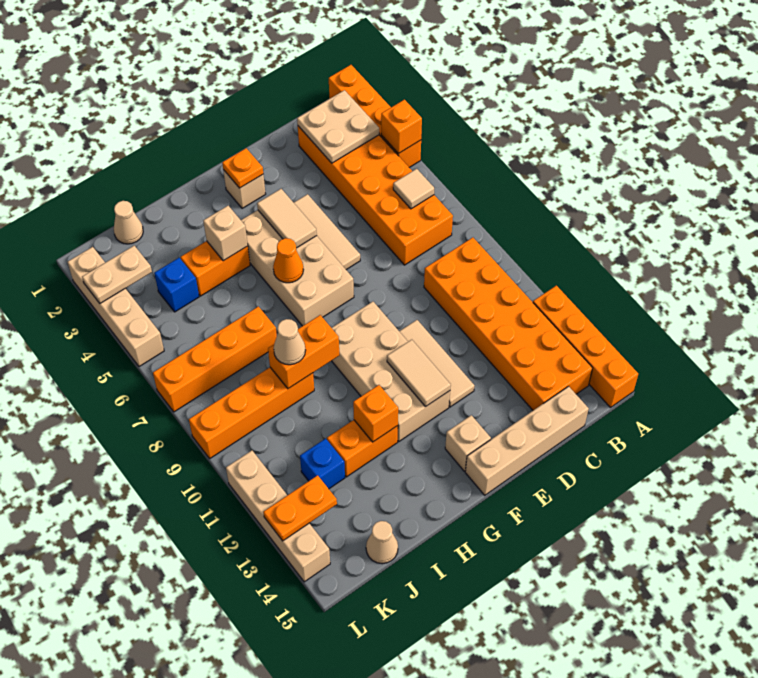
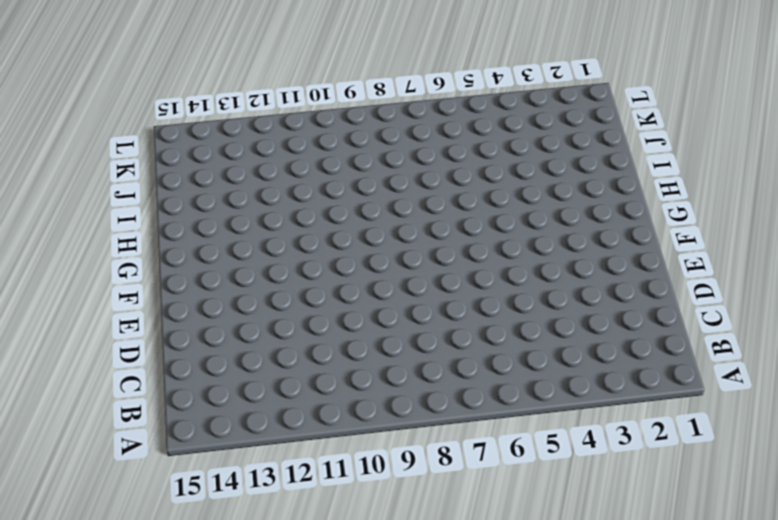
none -> orange 1x4 brick [329,65,421,167]
none -> orange 1x4 brick [533,286,638,407]
none -> orange 2x6 brick [298,126,453,265]
none -> orange 2x6 brick [424,238,593,410]

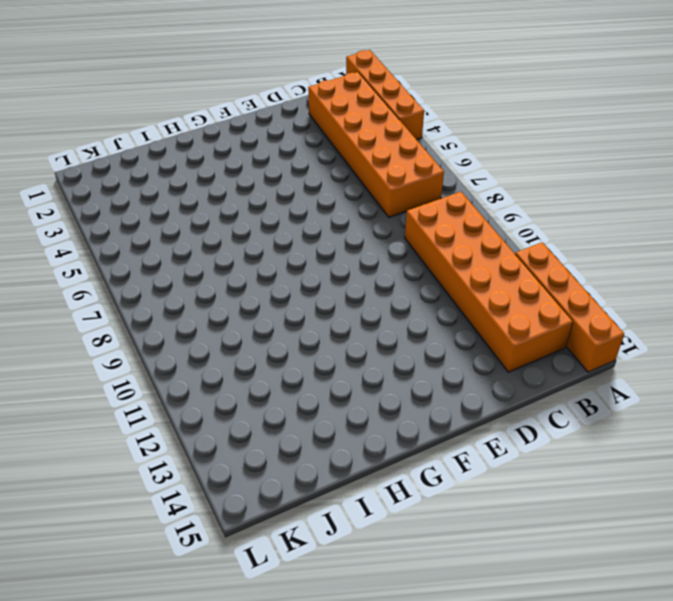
none -> tan 1x4 brick [465,386,589,495]
none -> tan 1x3 tile [294,194,360,270]
none -> tan 1x3 tile [399,320,474,407]
none -> tan 1x1 brick [223,170,265,208]

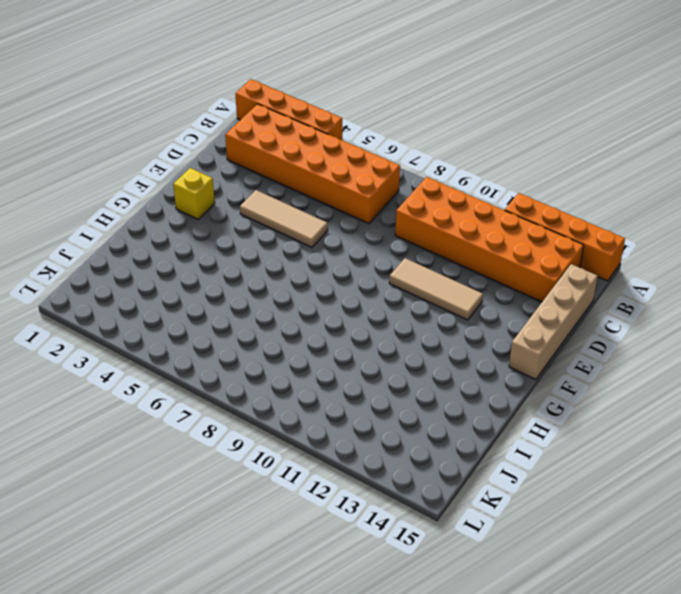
yellow 1x1 brick [173,168,215,219] -> tan 1x1 brick [223,170,265,208]
none -> tan 2x4 brick [241,210,354,326]
none -> tan 2x4 brick [332,302,450,441]
none -> tan 1x1 brick [445,415,491,471]
none -> orange 1x2 brick [181,241,250,296]

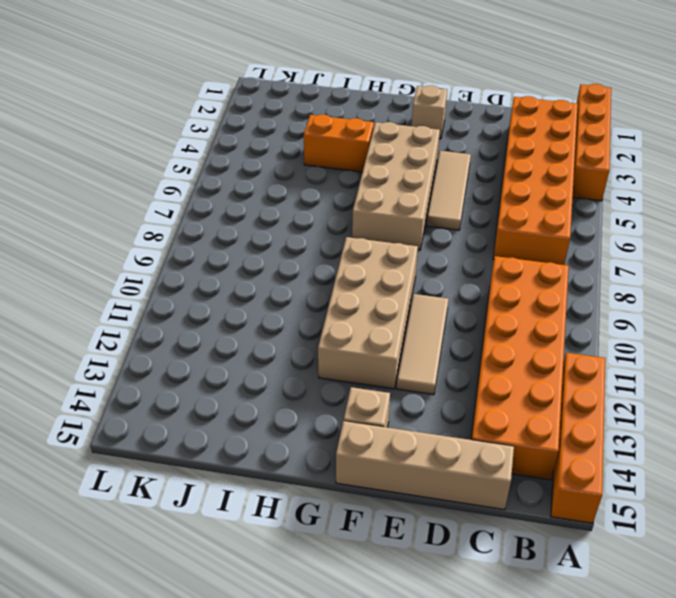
none -> orange 1x2 brick [327,420,398,477]
none -> orange 1x4 brick [153,306,277,412]
none -> orange 1x4 brick [189,367,314,458]
none -> tan 1x1 cone [114,201,143,244]

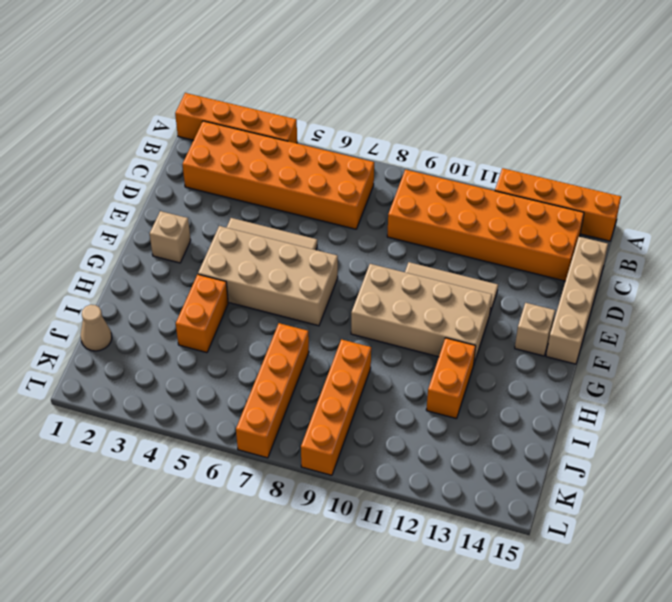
none -> blue 1x1 brick [154,258,199,312]
none -> blue 1x1 brick [300,438,345,489]
none -> tan 1x1 cone [366,521,398,564]
none -> tan 1x4 brick [68,247,164,367]

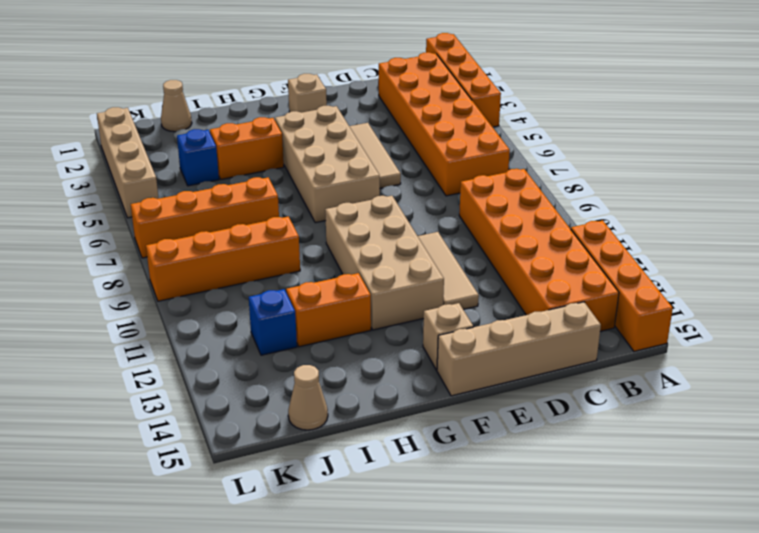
none -> tan 1x4 brick [226,451,330,582]
none -> orange 1x1 brick [381,100,422,154]
none -> tan 2x2 plate [297,90,379,163]
none -> tan 1x1 tile [393,169,434,209]

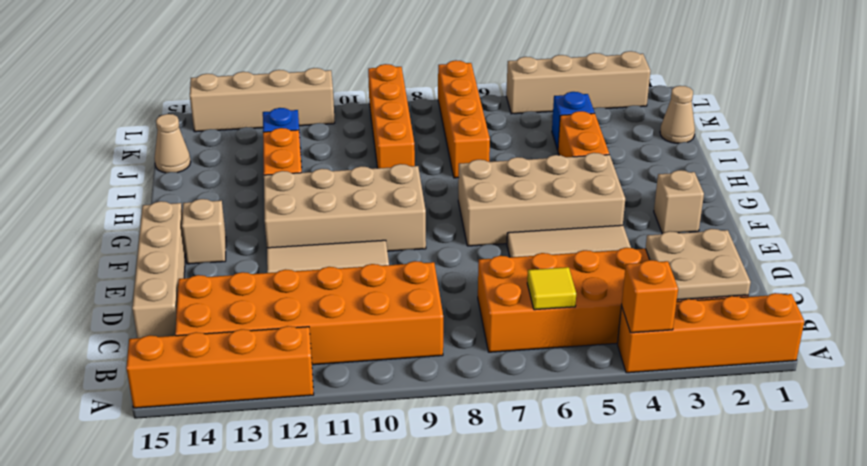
yellow 1x1 tile [527,267,576,310] -> tan 1x1 tile [393,169,434,209]
none -> orange 1x1 plate [222,148,263,188]
none -> tan 1x2 tile [257,189,317,248]
none -> tan 1x2 tile [387,340,451,407]
none -> orange 1x1 cone [273,238,303,283]

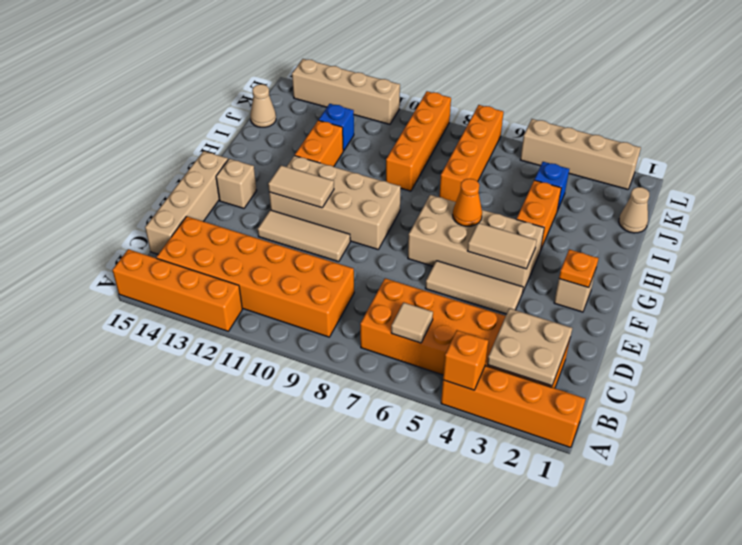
none -> tan 1x1 brick [203,206,248,261]
none -> orange 1x2 brick [268,315,339,389]
none -> orange 1x1 brick [353,385,398,442]
none -> tan 1x2 plate [82,246,152,303]

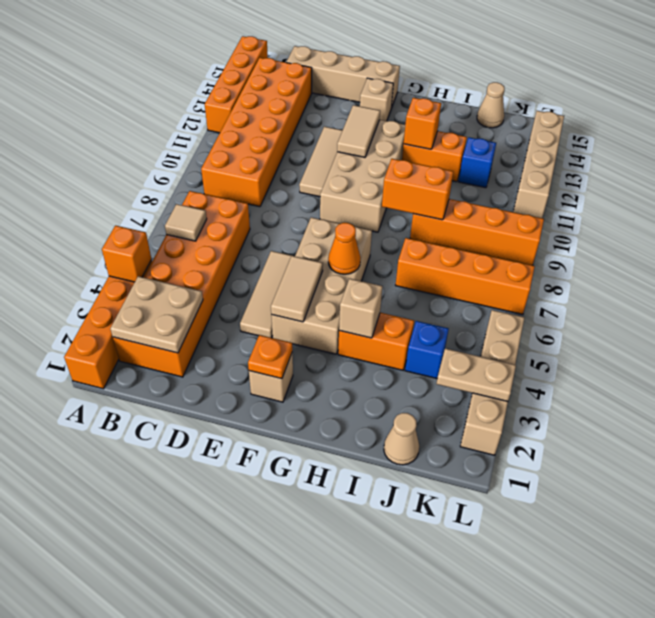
none -> orange 1x2 plate [263,475,337,541]
none -> tan 1x1 cone [274,319,306,365]

